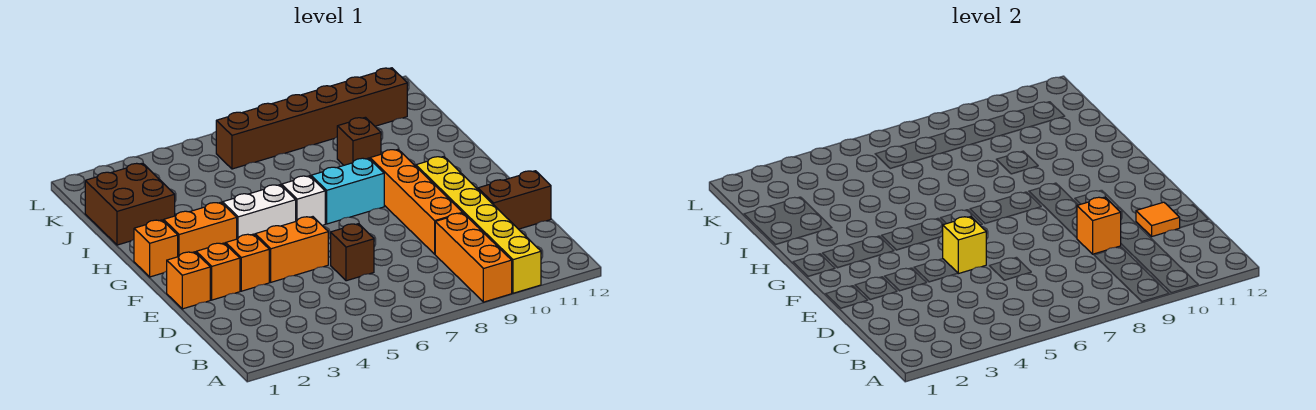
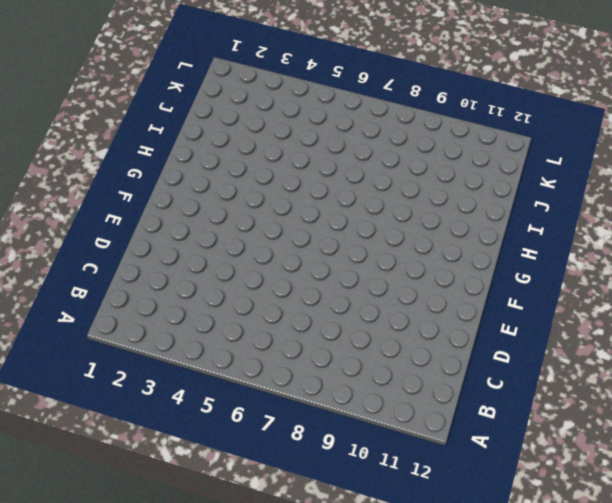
none -> orange 1x3 brick [435,213,512,302]
none -> yellow 1x6 brick [416,157,541,293]
none -> brown 1x1 brick [331,224,374,281]

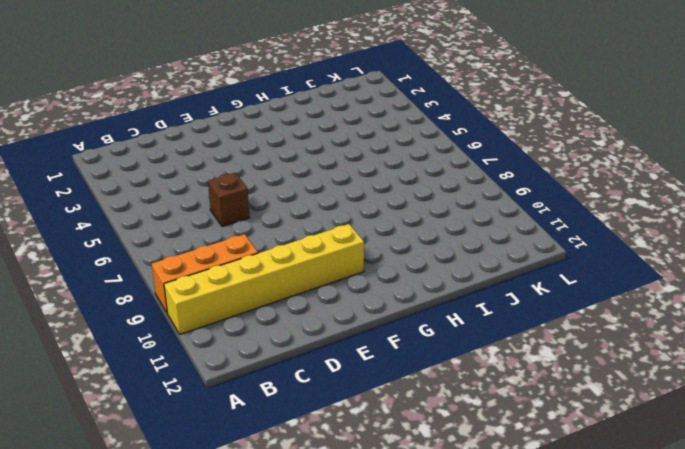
none -> orange 1x4 brick [370,149,463,254]
none -> brown 1x2 brick [478,171,551,229]
none -> orange 1x1 brick [167,252,210,309]

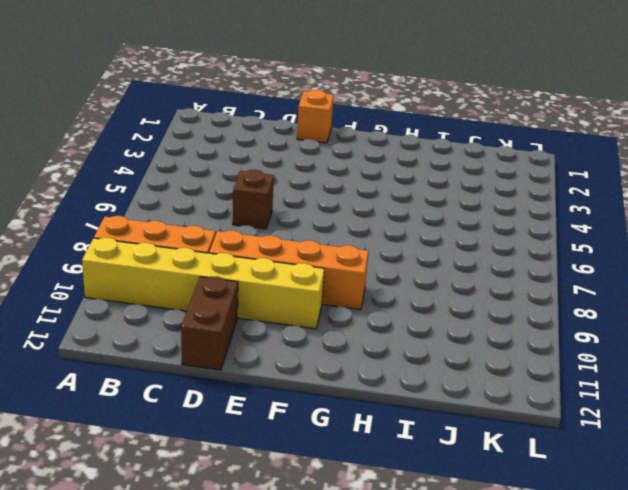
none -> orange 1x1 brick [196,243,240,300]
none -> orange 1x1 brick [226,234,269,291]
none -> orange 1x2 brick [255,217,328,282]

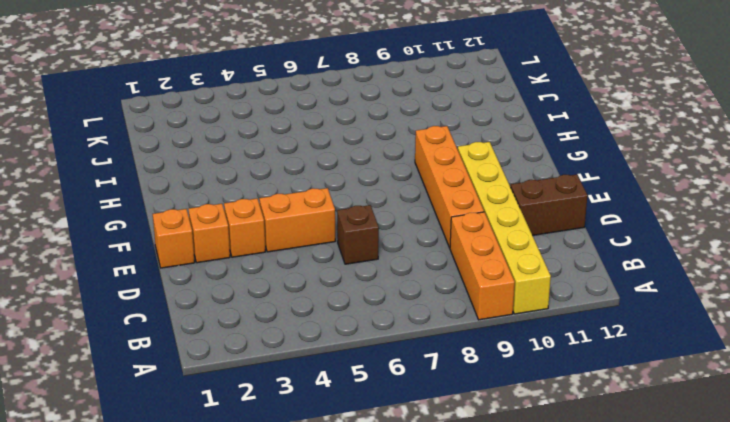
none -> orange 1x1 brick [134,220,178,277]
none -> orange 1x2 brick [164,202,237,257]
none -> white 1x2 brick [223,185,296,239]

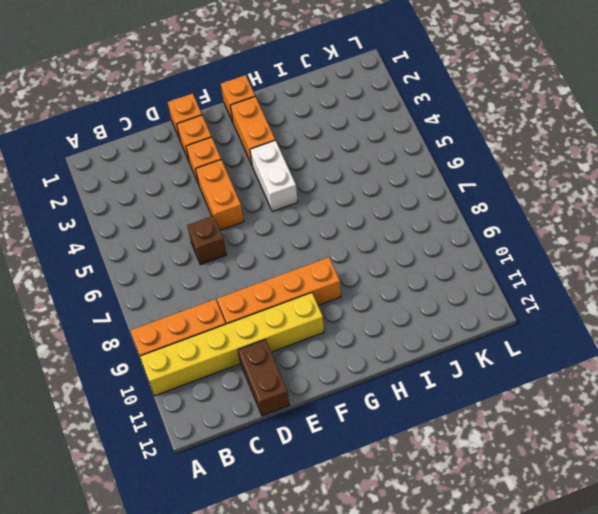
none -> white 1x1 brick [282,176,325,225]
none -> cyan 1x2 brick [311,158,384,224]
none -> brown 2x2 brick [85,163,175,245]

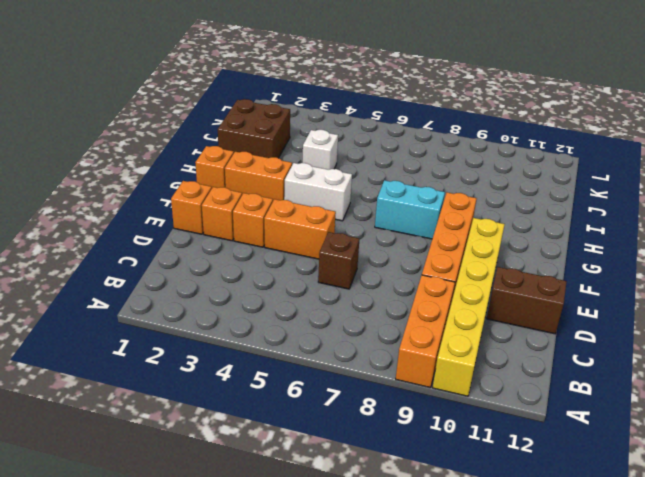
white 1x1 brick [303,130,338,170] -> white 1x1 brick moved to [282,176,325,225]
none -> brown 1x1 brick [337,117,381,165]
none -> brown 1x6 brick [216,68,407,169]
none -> orange 1x1 brick [1077,197,1121,254]

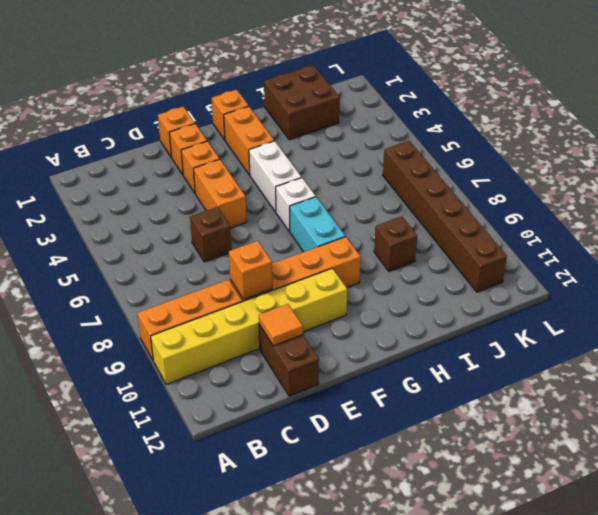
none -> yellow 1x1 brick [943,217,986,274]

